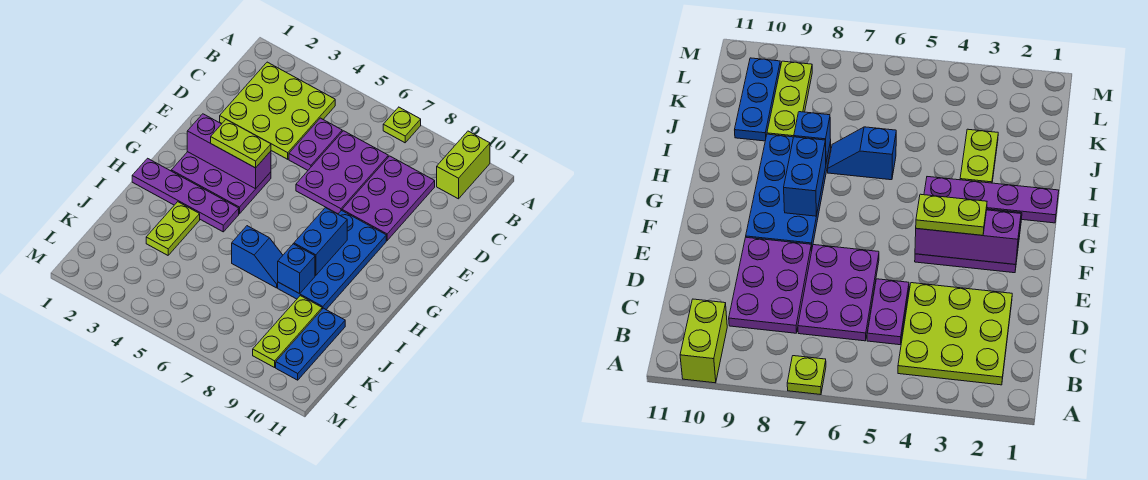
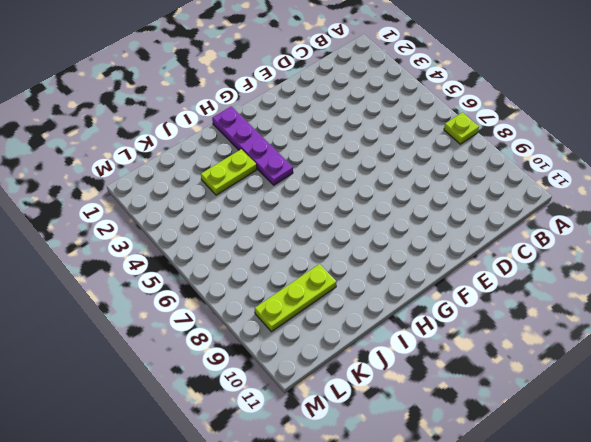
none -> lime 1x2 brick [437,131,490,199]
none -> lime 3x3 plate [220,62,335,159]
none -> purple 1x2 plate [289,118,342,170]

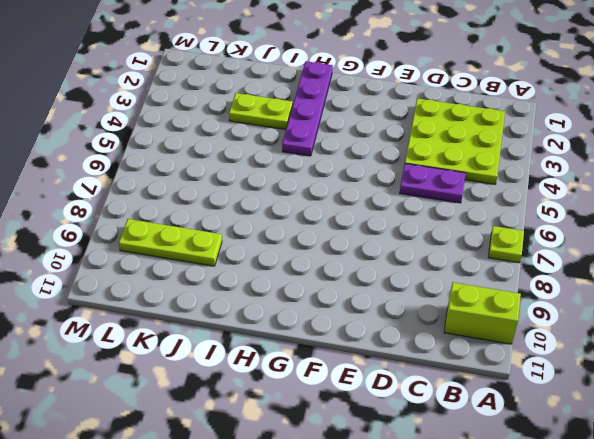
none -> purple 2x3 plate [296,131,388,214]
none -> purple 2x3 plate [342,156,435,240]
none -> purple 2x3 plate [171,152,271,214]

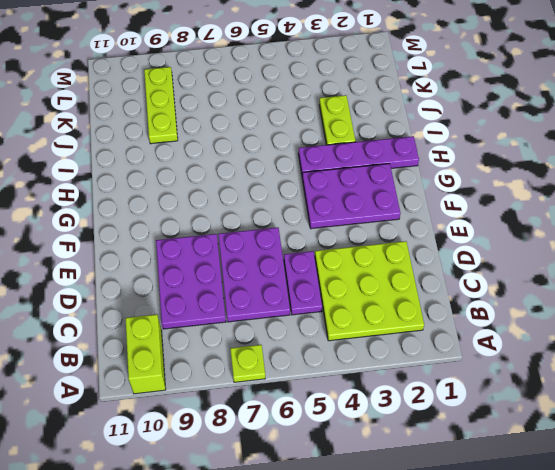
none -> blue 2x4 plate [278,211,386,309]
none -> blue 1x2 slope [232,226,283,288]
none -> blue 1x3 plate [276,308,345,380]

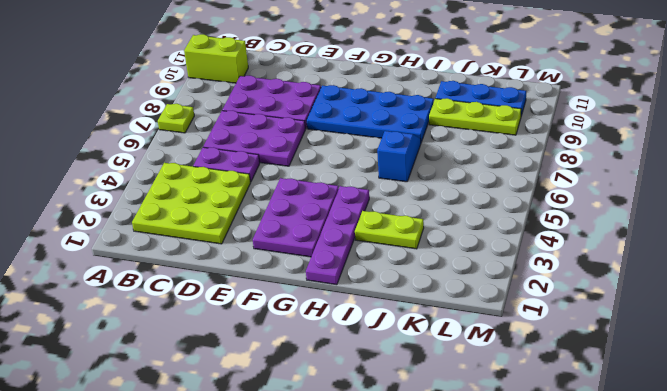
none -> purple 1x3 brick [187,114,271,189]
none -> blue 1x2 brick [294,208,347,275]
none -> blue 1x1 brick [278,244,315,294]

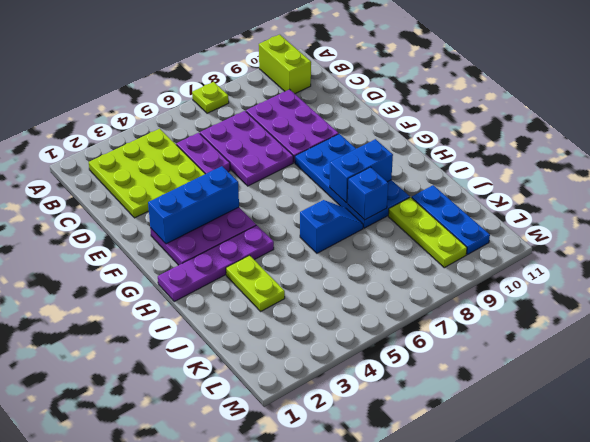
blue 1x3 brick [148,166,239,244] -> purple 1x3 brick [187,114,271,189]
blue 1x2 brick [330,139,393,203] -> blue 1x2 brick turned to [294,208,347,275]
none -> lime 1x2 plate [211,119,271,168]

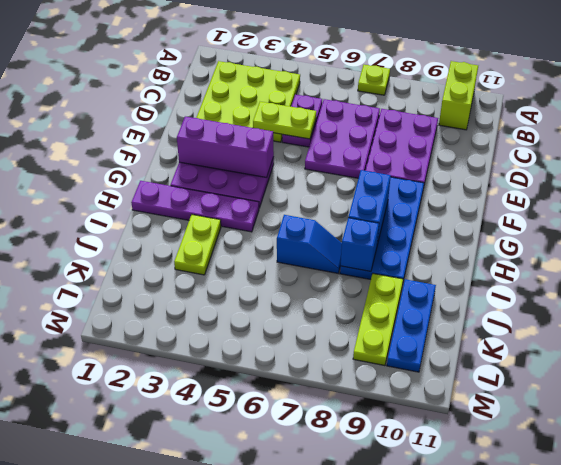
lime 1x2 plate [253,102,316,139] -> lime 1x2 plate moved to [211,119,271,168]

